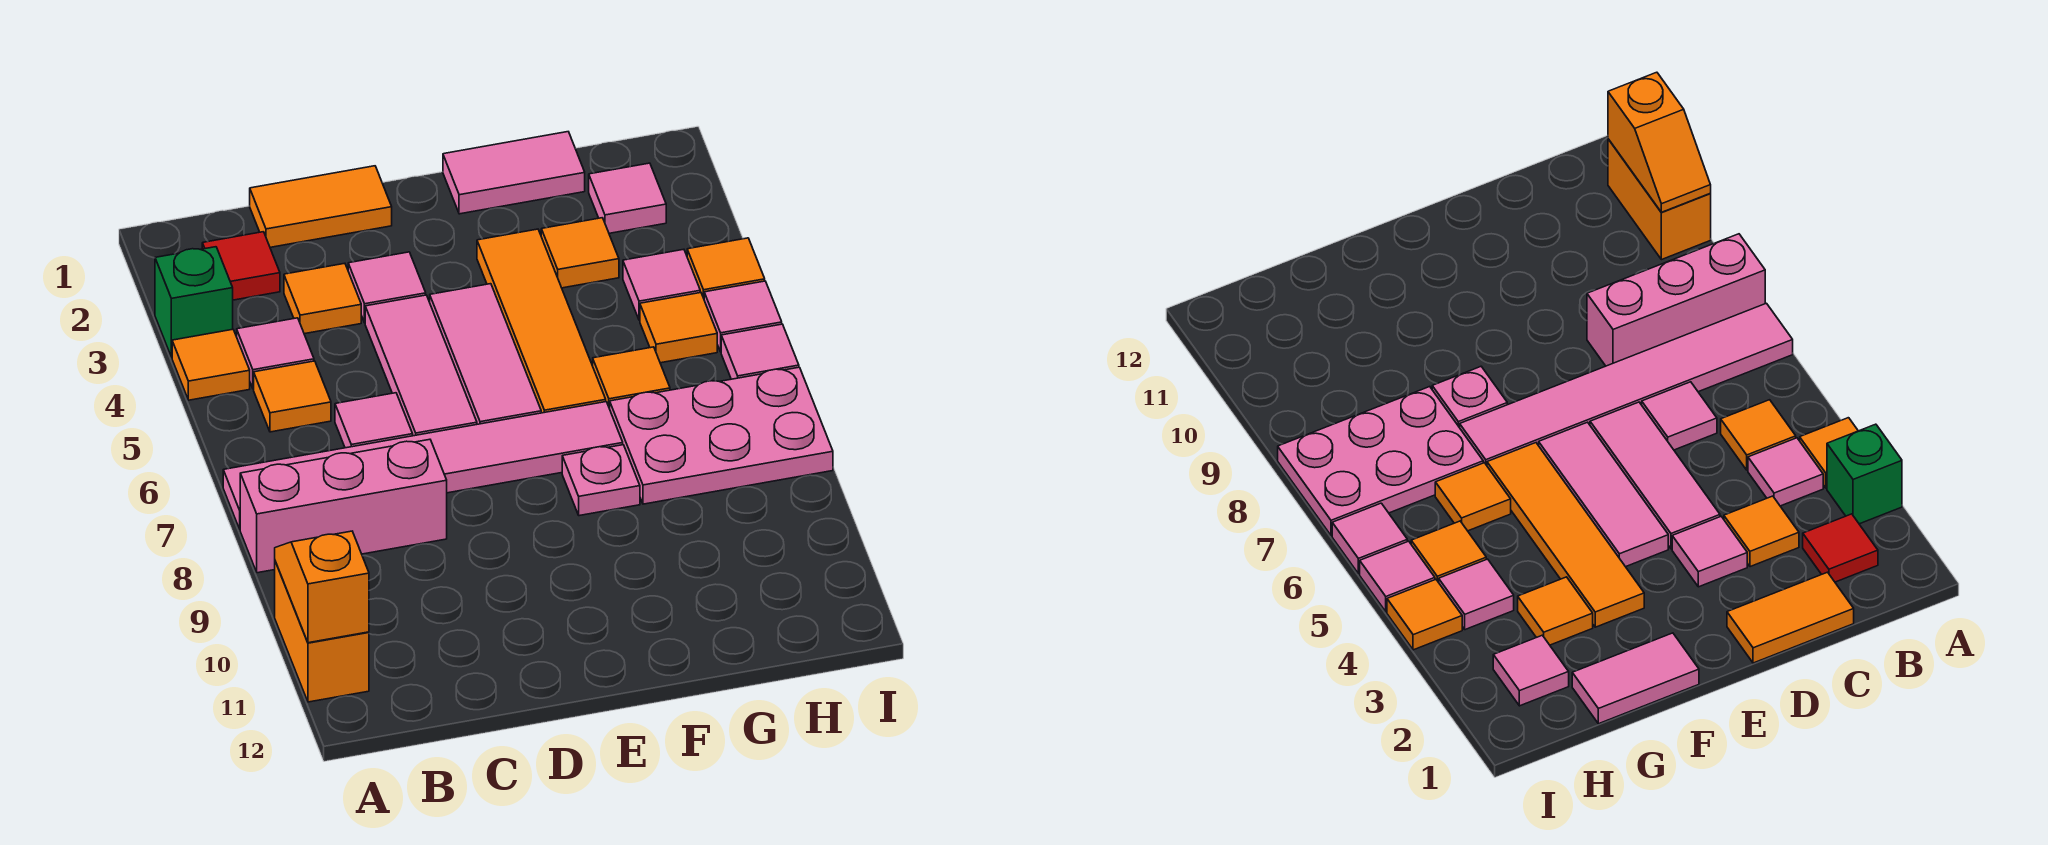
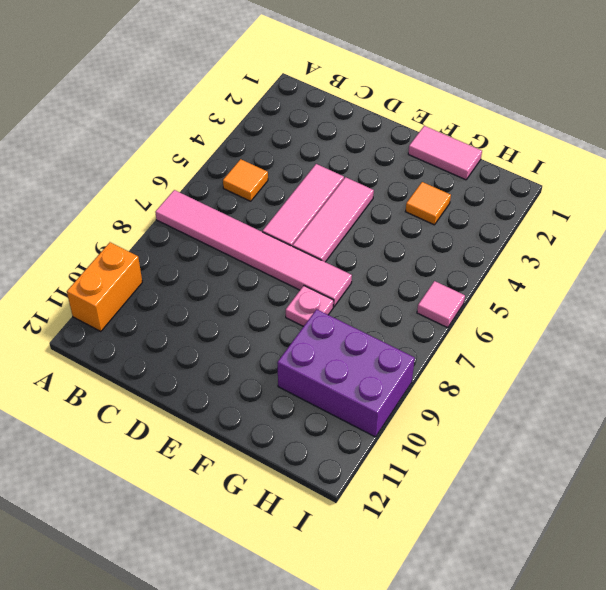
purple 2x3 brick [277,309,415,437] -> none
none -> green 1x1 brick [155,247,233,357]
none -> orange 1x1 tile [172,329,250,400]
none -> pink 1x3 brick [240,439,447,573]

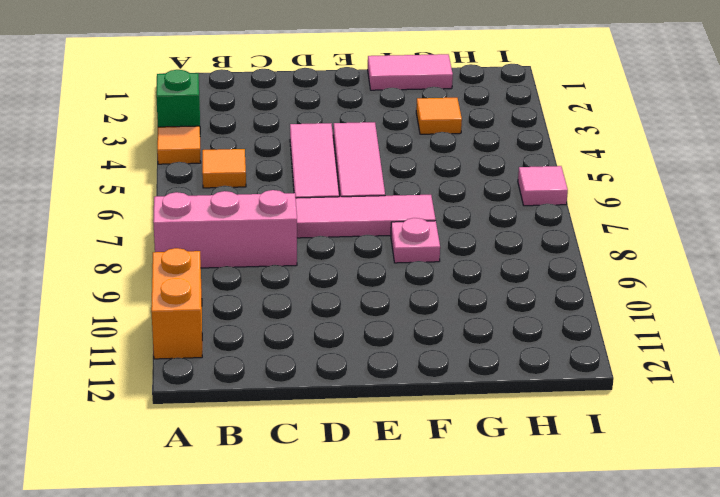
none -> red 1x1 tile [202,232,280,300]
none -> pink 1x1 tile [237,318,314,389]
none -> orange 1x2 tile [250,166,392,247]

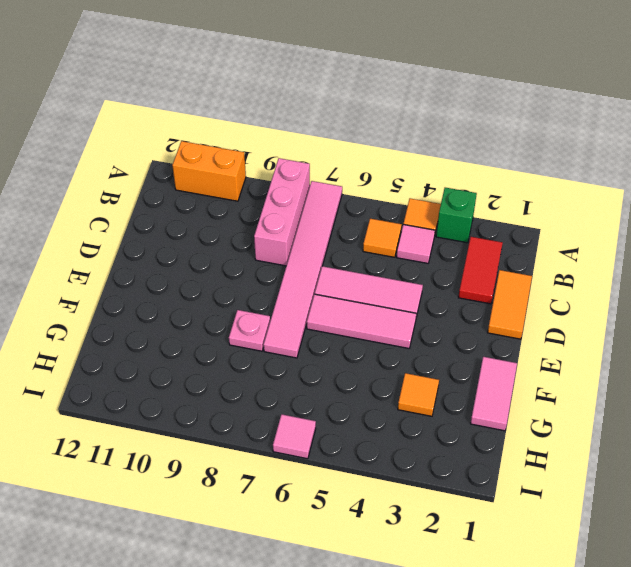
red 1x2 tile [458,237,503,304] -> red 1x1 tile [202,232,280,300]
none -> orange 1x1 tile [284,263,361,334]
none -> pink 1x1 tile [335,393,413,448]
none -> pink 1x1 tile [348,252,426,323]

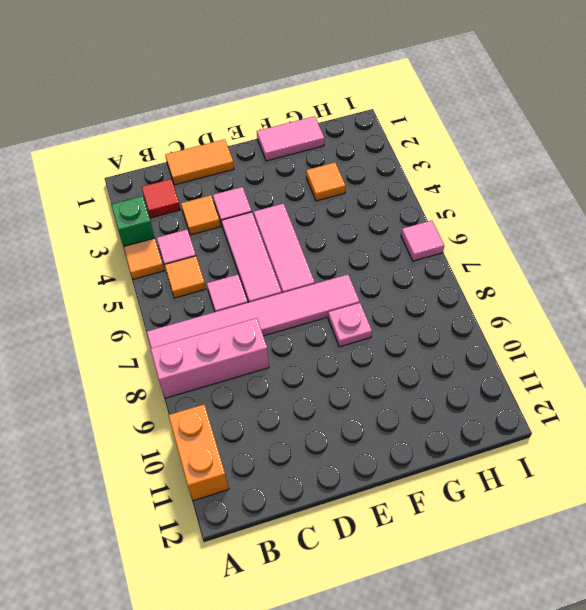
none -> orange 1x4 tile [477,229,606,413]
none -> orange 1x1 tile [593,347,670,409]
none -> pink 2x3 plate [610,367,833,504]

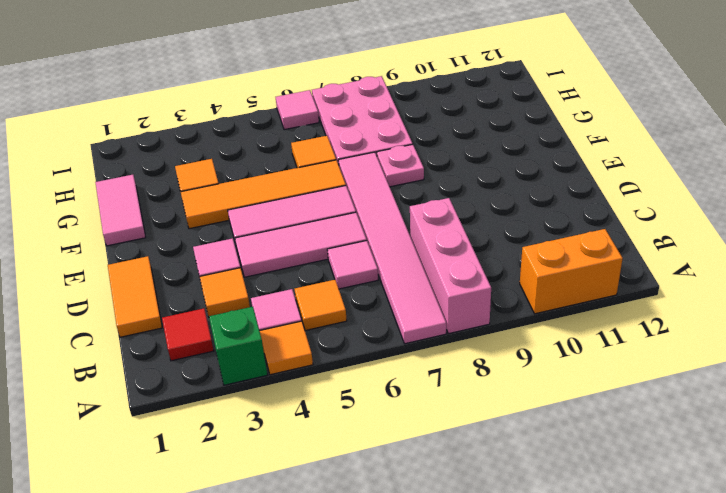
none -> pink 1x1 tile [589,163,666,233]
none -> pink 1x1 tile [623,249,700,320]
none -> orange 1x1 tile [640,293,717,363]

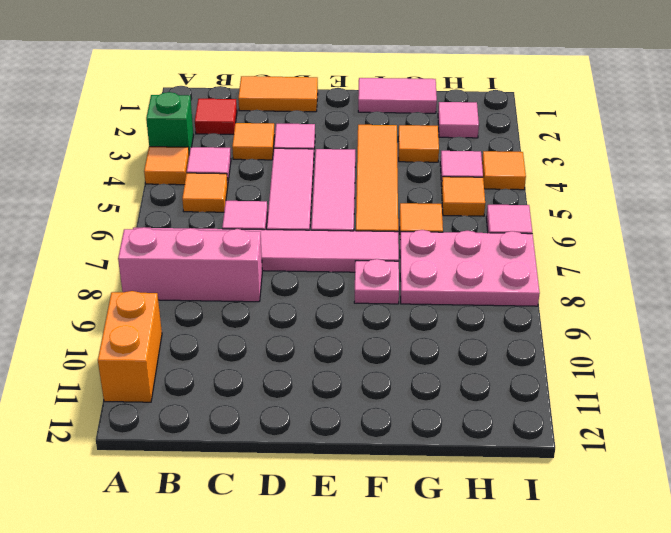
none -> pink 1x1 tile [704,281,782,352]
none -> orange 1x2 slope [275,531,369,643]

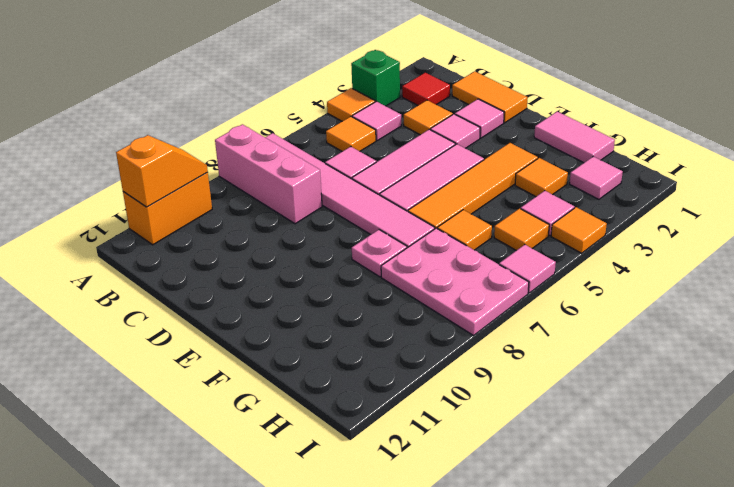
pink 1x1 tile [455,99,504,138] -> pink 1x1 tile moved to [704,281,782,352]

